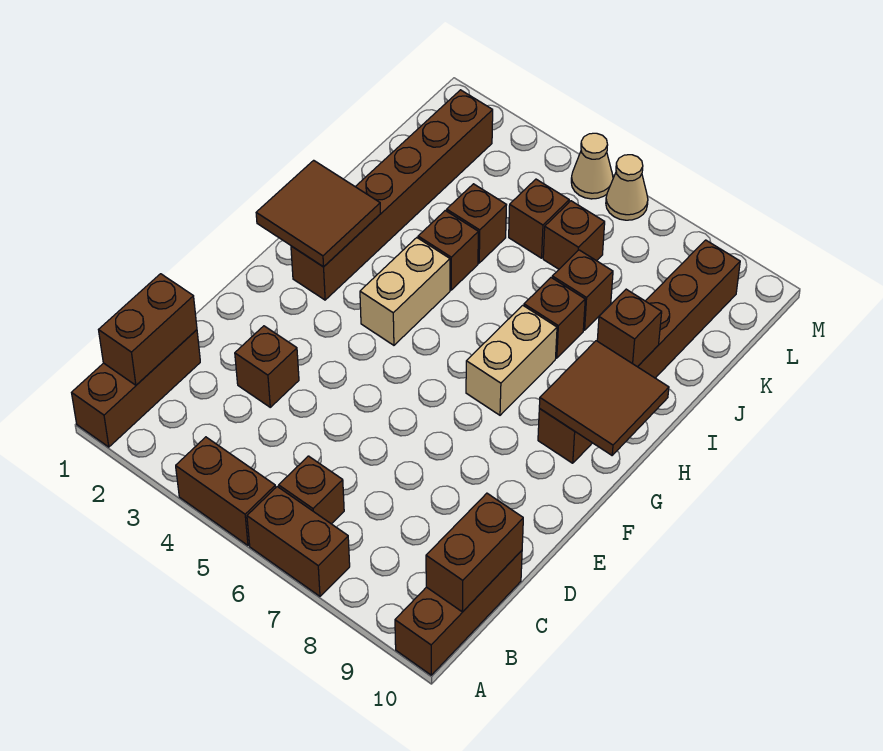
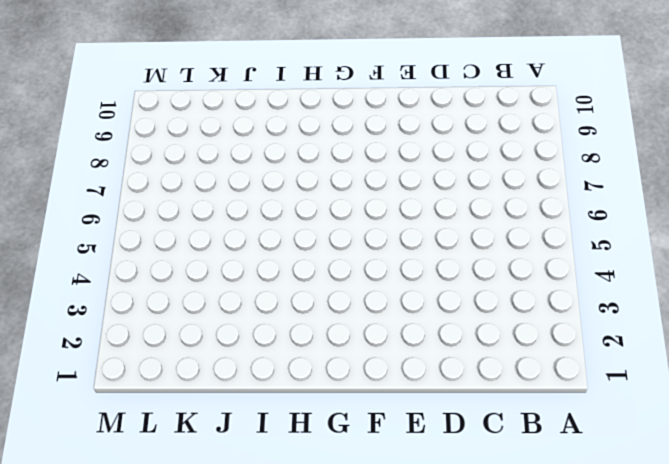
none -> brown 1x3 brick [72,330,200,447]
none -> brown 1x2 brick [176,437,276,545]
none -> brown 1x2 brick [247,487,350,596]

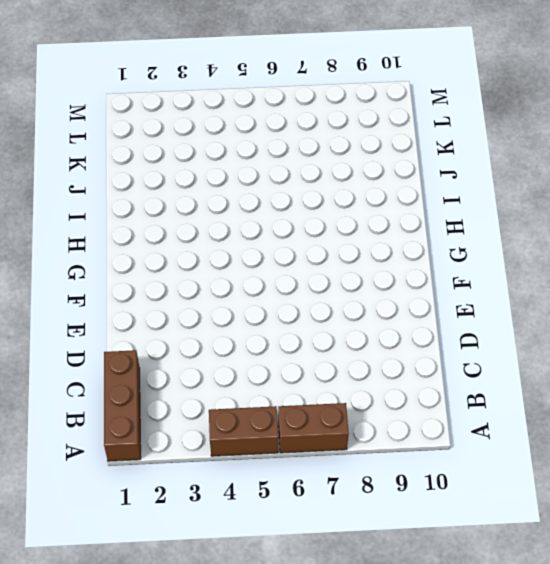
none -> brown 1x3 brick [395,551,522,675]
none -> brown 1x1 brick [279,456,344,524]
none -> brown 1x1 brick [235,326,299,407]

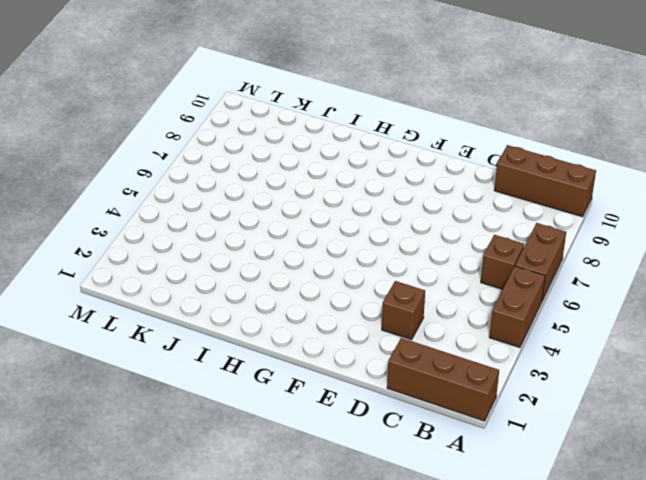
none -> brown 1x6 brick [291,90,493,300]
none -> tan 1x2 brick [360,238,450,345]
none -> tan 1x2 brick [466,305,557,415]

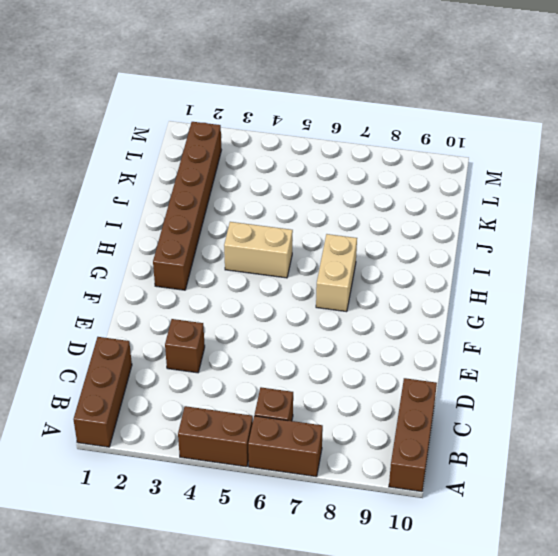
tan 1x2 brick [224,222,293,278] -> tan 1x2 brick turned to [360,238,450,345]
none -> brown 1x6 brick [538,240,740,463]
none -> brown 1x1 brick [418,211,478,290]
none -> brown 1x1 brick [524,278,585,358]

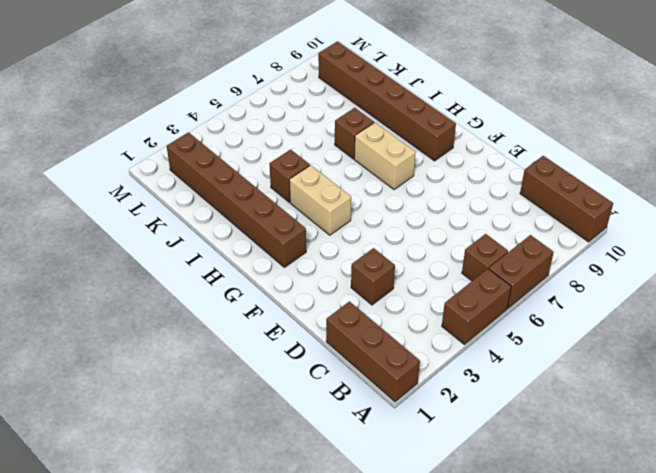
none -> brown 1x1 brick [447,184,506,263]
none -> brown 1x1 brick [552,250,613,330]
none -> brown 1x1 brick [509,179,569,258]

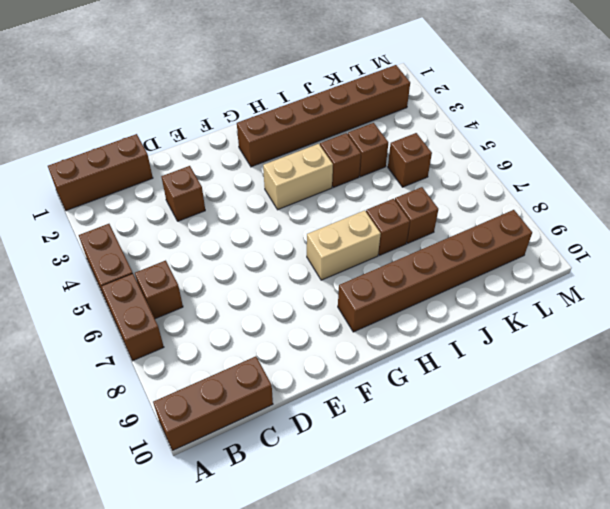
none -> brown 1x1 brick [543,201,605,269]
none -> tan 1x1 cone [571,133,613,199]
none -> tan 1x1 cone [606,155,648,220]

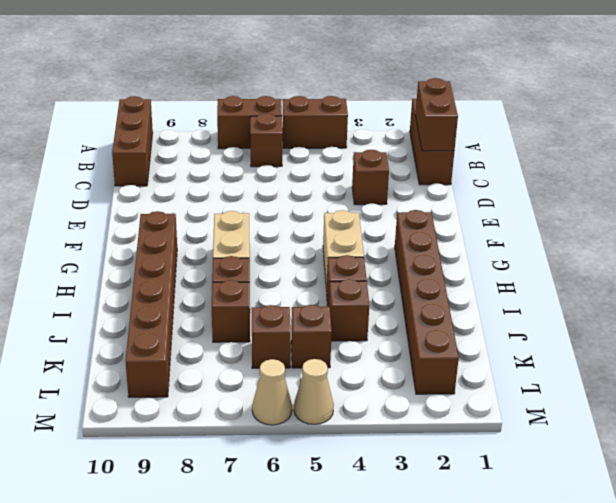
none -> brown 1x2 brick [426,493,523,612]
none -> brown 2x2 tile [256,160,381,267]
none -> brown 2x2 tile [539,341,669,455]

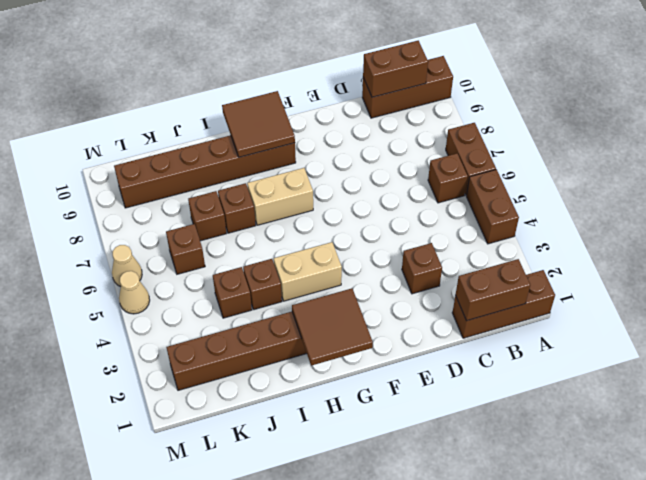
none -> brown 1x1 brick [509,179,569,258]
none -> brown 1x1 brick [597,289,662,367]

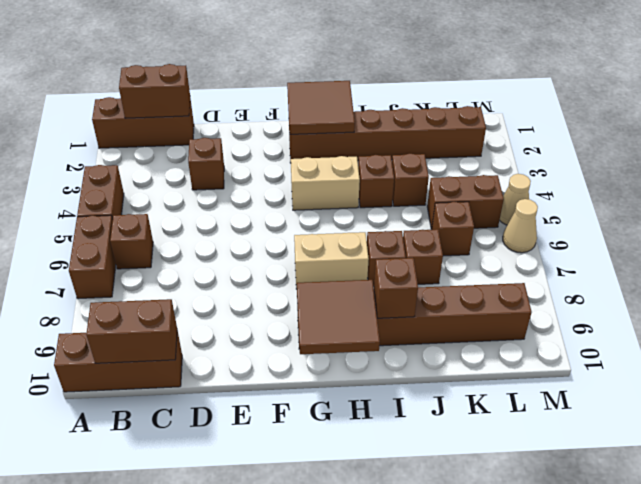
brown 1x2 brick [427,175,504,230] -> brown 1x1 brick [509,179,569,258]

